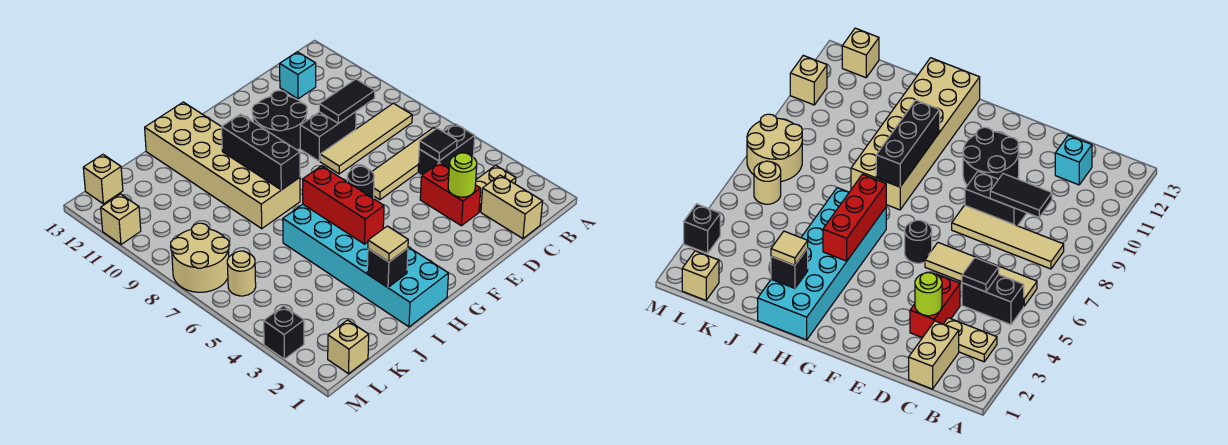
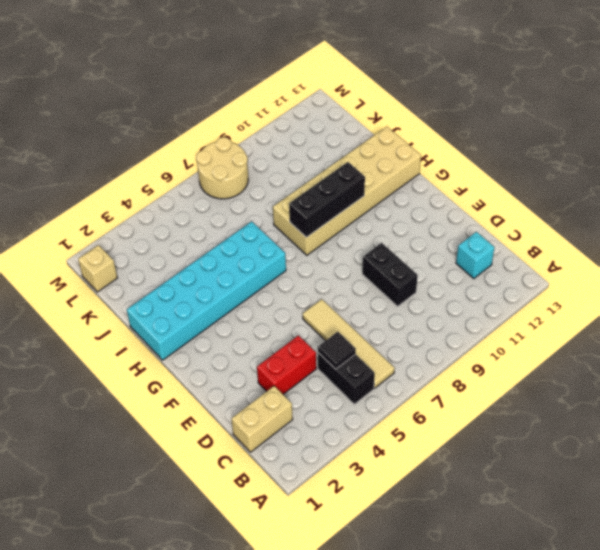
none -> tan 1x2 plate [475,165,516,212]
none -> tan 1x4 tile [320,103,412,174]
none -> black 2x2 round brick [252,91,307,150]

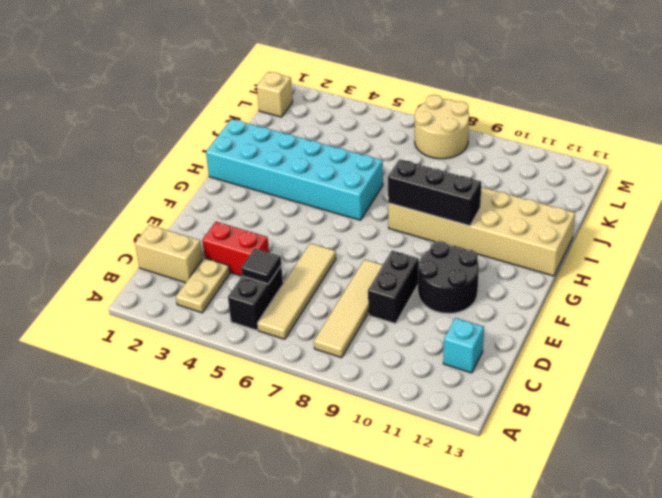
none -> black 1x1 round brick [347,166,374,199]
none -> tan 1x1 round brick [227,251,256,296]
none -> tan 1x1 brick [83,155,123,204]

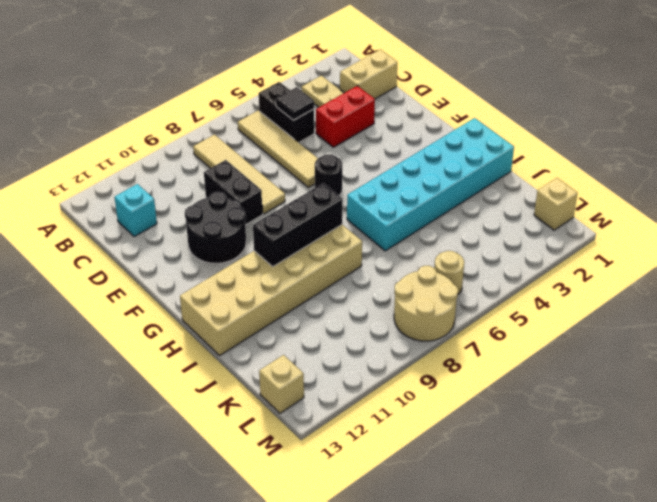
none -> black 1x1 brick [264,306,304,359]
none -> tan 1x1 brick [101,194,141,244]
none -> black 1x2 tile [319,79,375,123]

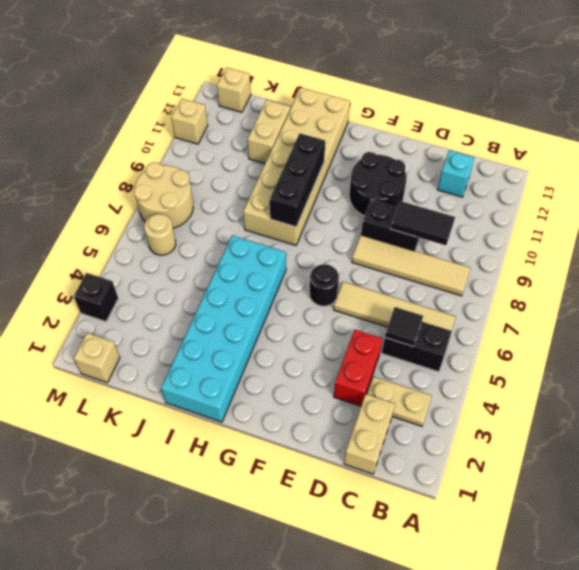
tan 1x2 brick [247,100,290,163] -> none
none -> lime 1x1 round brick [448,153,477,197]
none -> red 1x3 brick [303,166,384,244]
none -> black 1x1 brick [367,248,408,287]

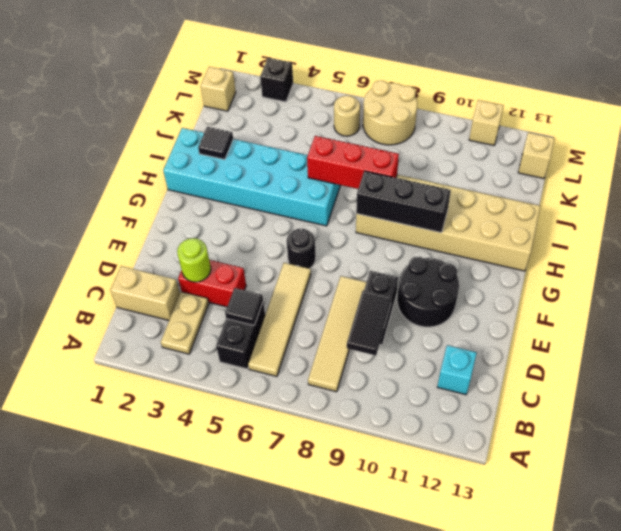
black 1x1 tile [198,127,233,159] -> black 1x1 brick [367,248,408,287]
red 1x3 brick [307,136,399,189] -> red 1x3 brick moved to [303,166,384,244]
none -> tan 1x1 tile [368,226,408,262]

